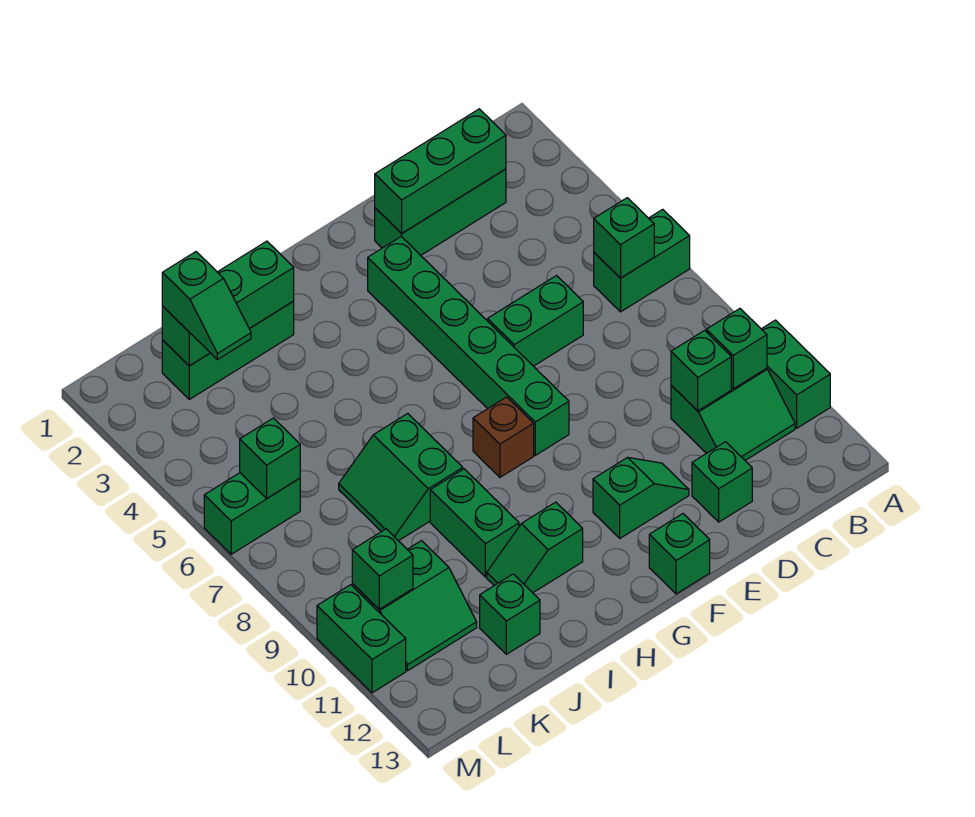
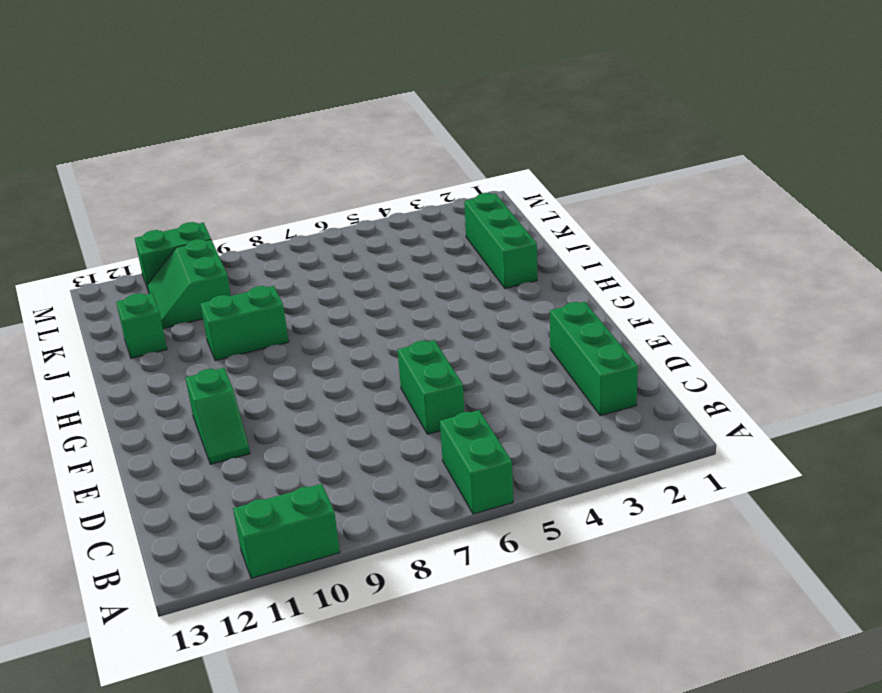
none -> green 2x2 slope [671,368,795,460]
none -> green 1x1 brick [692,442,752,522]
none -> green 1x6 brick [368,237,569,455]

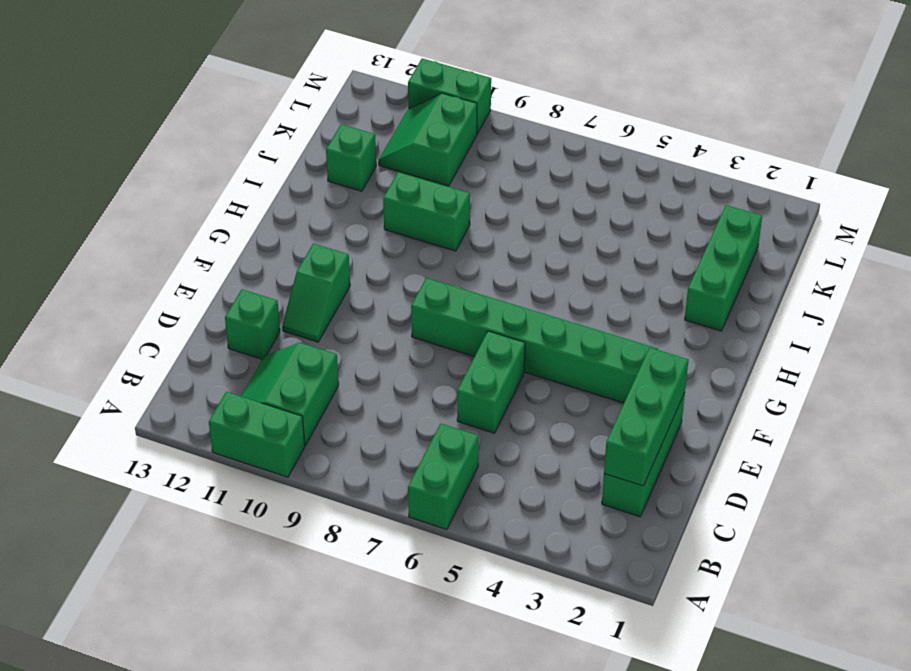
none -> green 1x1 brick [649,514,710,594]
none -> brown 1x1 brick [473,397,534,477]
none -> green 1x2 slope [487,502,583,593]

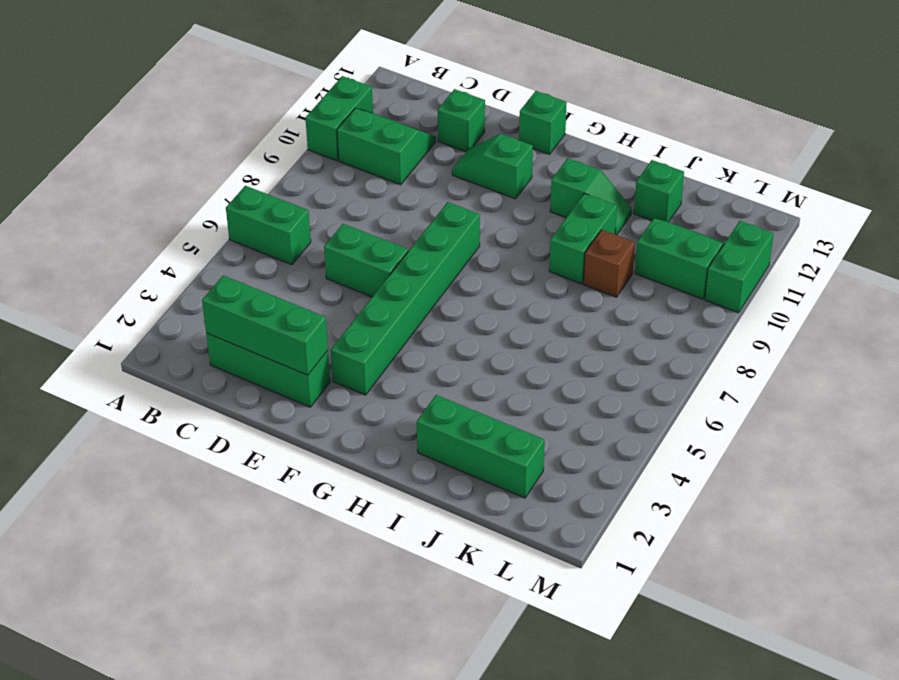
brown 1x1 brick [584,230,635,297] -> brown 1x1 brick moved to [473,397,534,477]
none -> green 2x2 slope [339,413,463,541]
none -> green 1x2 brick [204,473,300,554]
none -> green 1x1 brick [594,198,654,278]

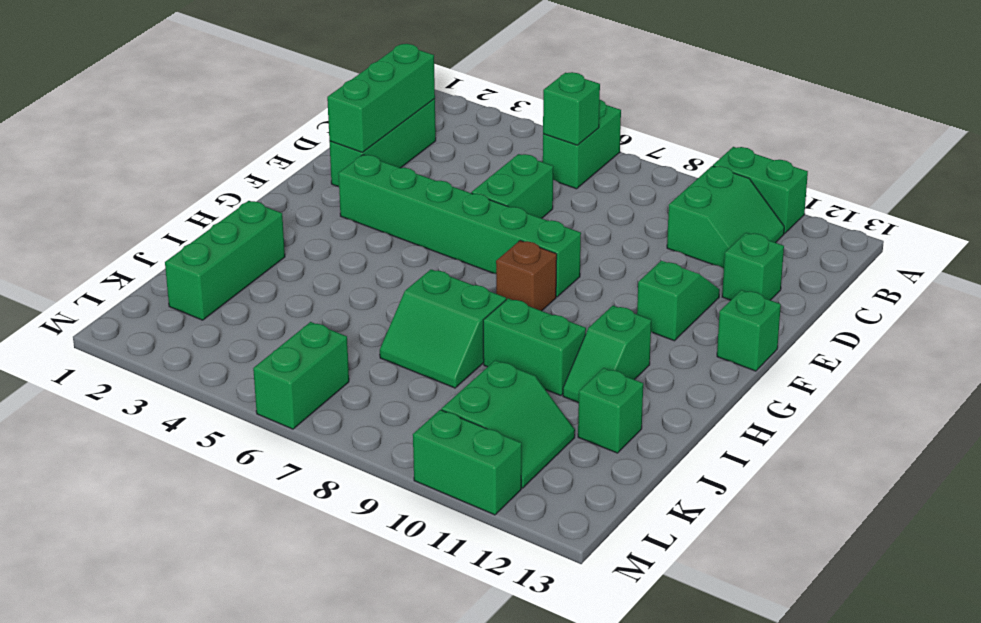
none -> green 1x1 brick [706,309,767,389]
none -> green 1x1 brick [671,330,731,411]
none -> green 1x3 brick [162,241,294,366]

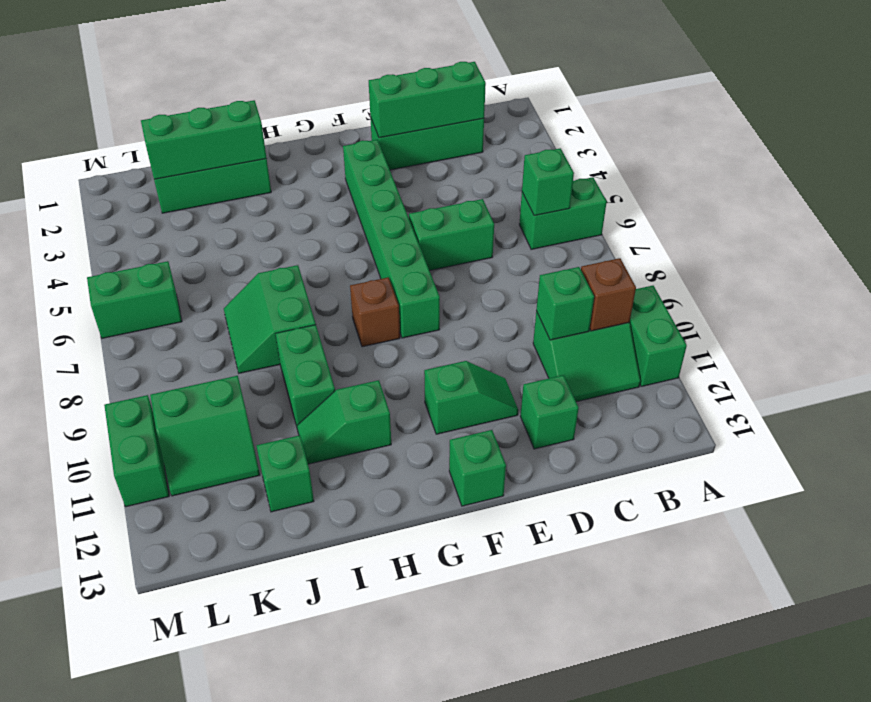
brown 1x1 brick [581,258,636,331] -> green 1x1 brick [706,309,767,389]
none -> green 1x1 brick [240,418,300,498]
none -> green 1x1 brick [352,529,413,609]
none -> green 1x2 slope [162,252,251,360]

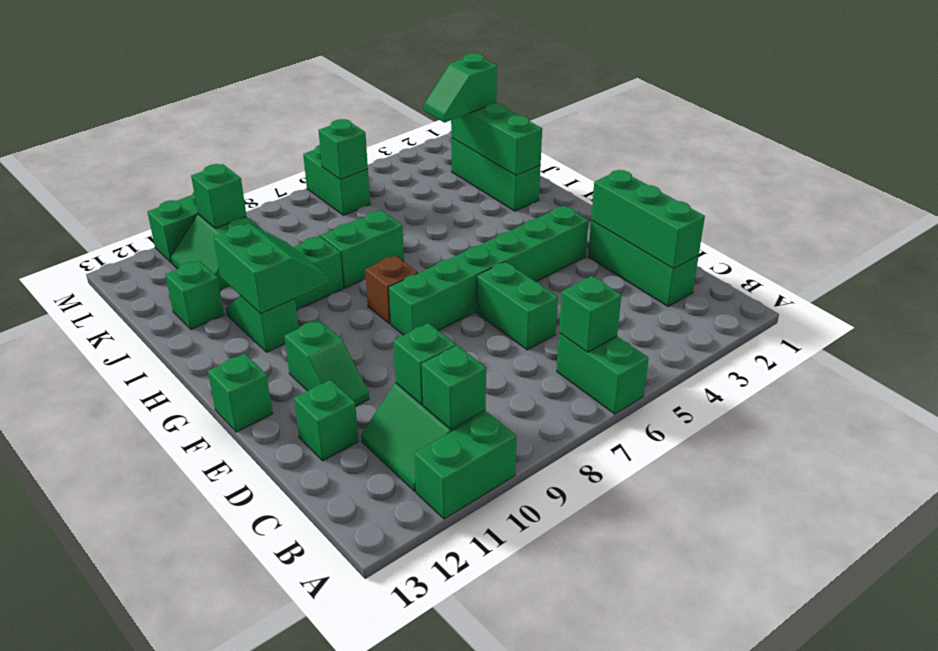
green 2x2 slope [213,223,329,313] -> none

